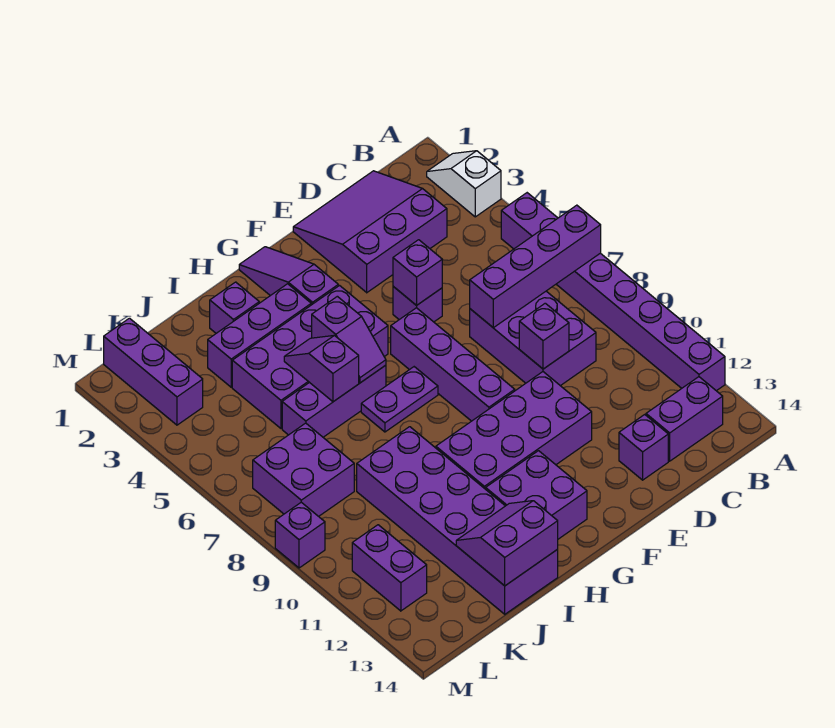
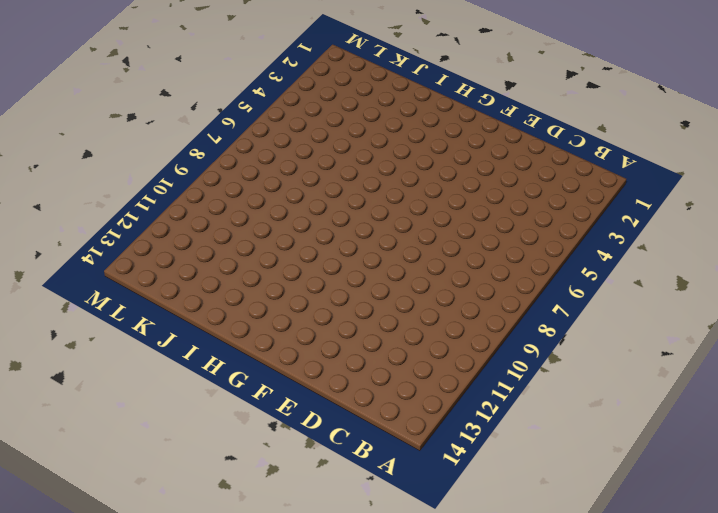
none -> white 1x2 slope [427,151,501,217]
none -> purple 1x8 brick [501,193,725,391]
none -> purple 1x2 brick [646,377,723,461]

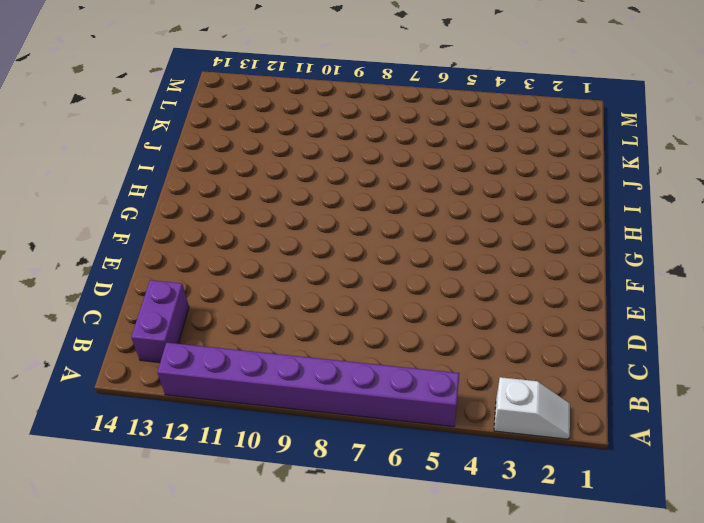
none -> purple 3x3 slope [293,171,447,293]
none -> purple 2x3 brick [470,291,596,386]
none -> purple 1x1 brick [619,415,668,480]

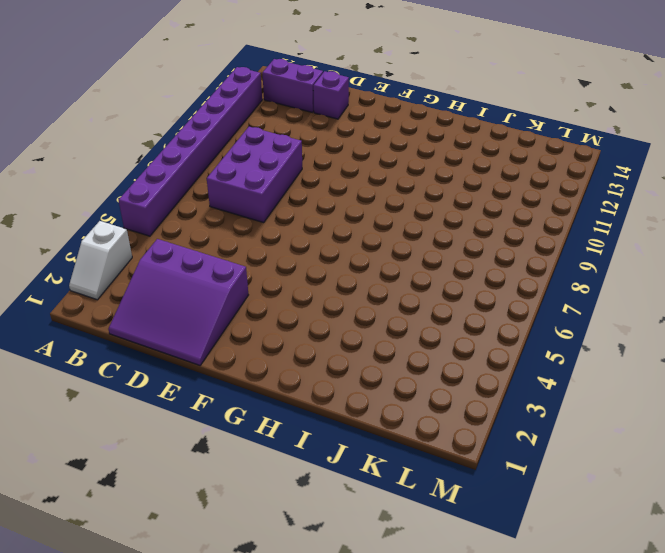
none -> purple 1x1 brick [393,286,442,322]
none -> purple 2x4 brick [436,372,592,489]
none -> purple 1x4 brick [391,308,515,421]

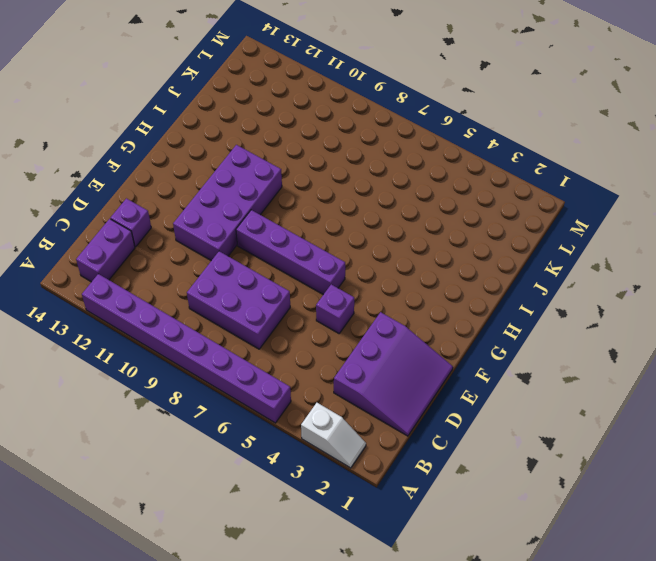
none -> purple 1x3 slope [239,247,338,305]
none -> purple 2x4 brick [232,286,388,428]
none -> purple 1x2 plate [361,367,438,432]

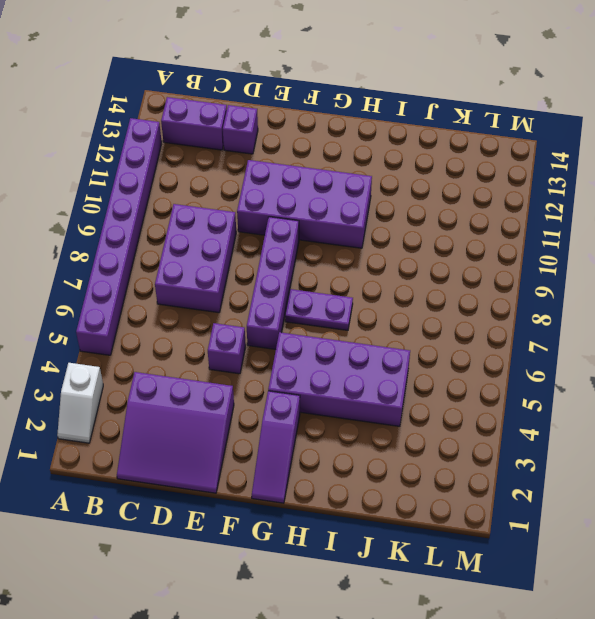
none -> purple 2x2 brick [486,451,587,539]
none -> purple 1x3 brick [208,284,311,387]
none -> purple 1x3 brick [282,365,386,437]

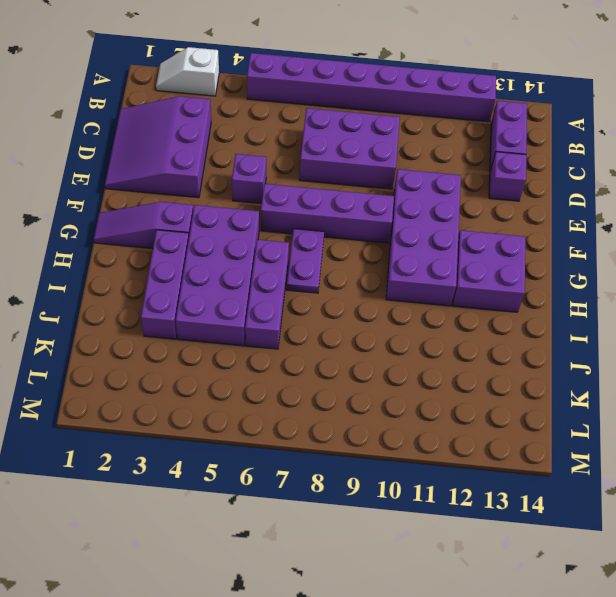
none -> purple 1x1 brick [210,282,259,333]
none -> purple 2x6 brick [357,427,558,614]
none -> purple 2x2 brick [253,423,354,516]

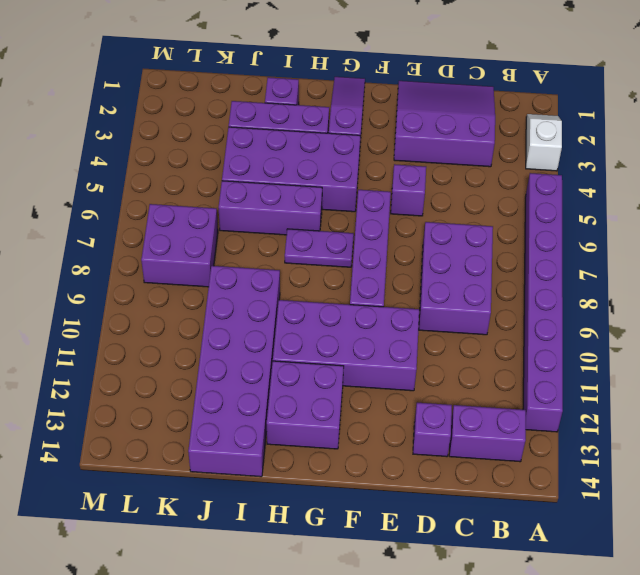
none -> purple 1x3 brick [104,318,203,425]
none -> purple 1x2 brick [352,525,427,611]
none -> purple 1x1 brick [275,502,325,568]

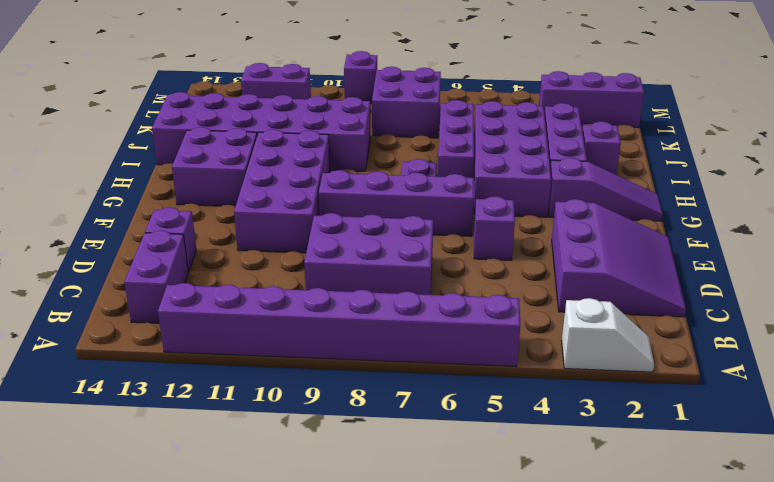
none -> purple 1x4 brick [470,205,601,328]
none -> purple 1x1 brick [519,303,569,369]
none -> purple 1x1 brick [393,240,442,305]

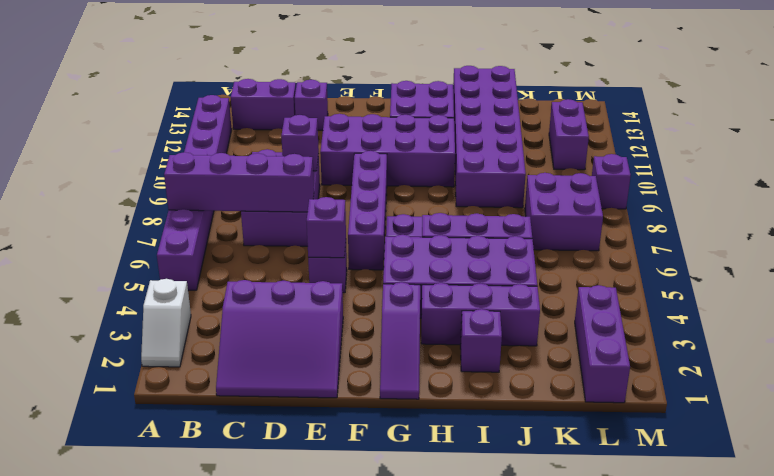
none -> purple 1x2 slope [312,296,386,383]
none -> purple 1x2 slope [284,335,359,402]
none -> purple 2x2 slope [456,501,558,586]

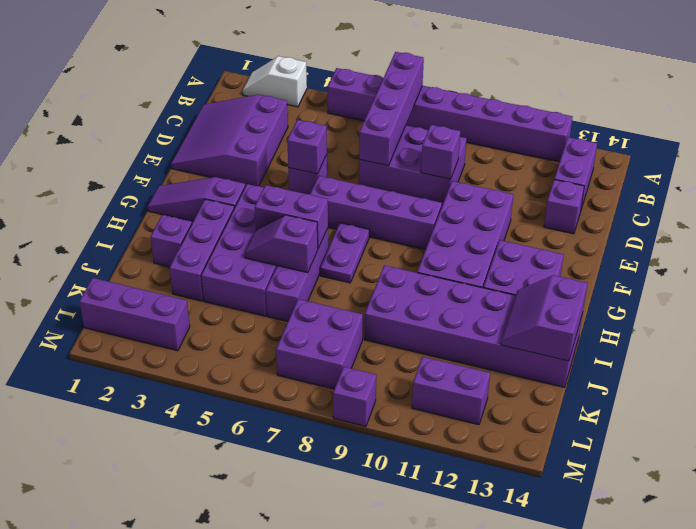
purple 1x2 brick [255,185,328,248] -> purple 1x2 slope [312,296,386,383]

